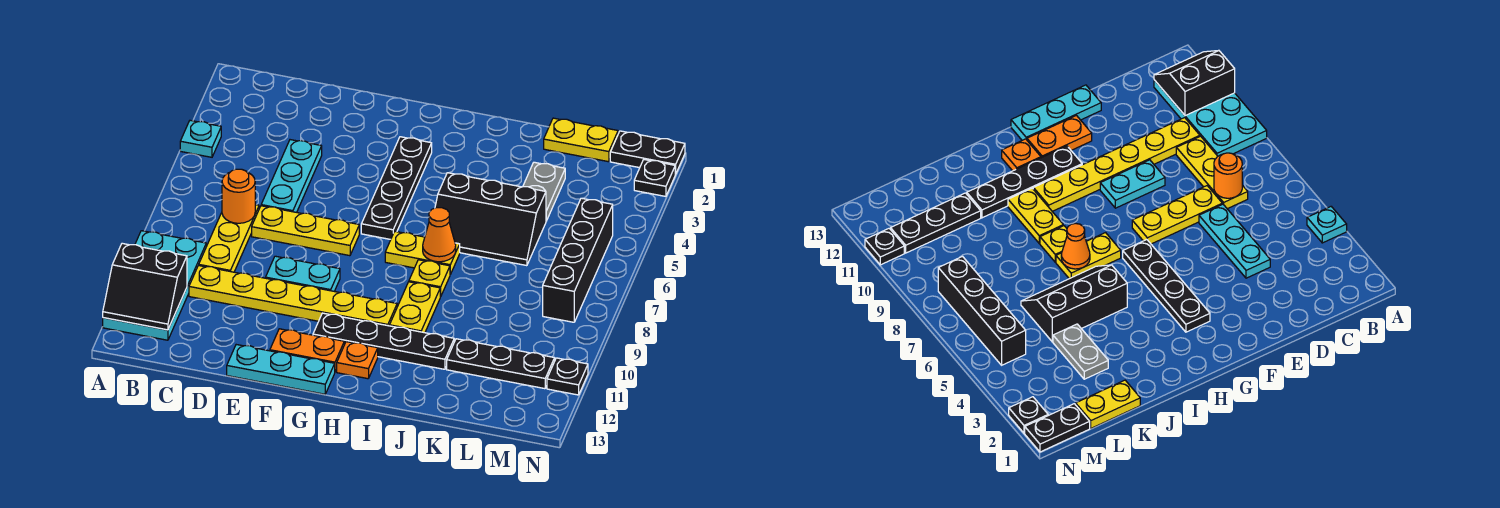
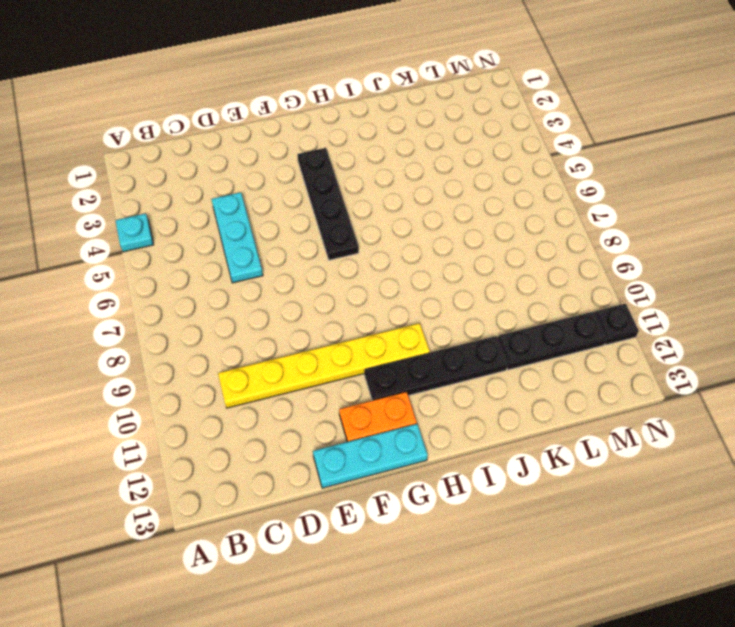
none -> cyan 2x4 plate [103,231,206,340]
none -> yellow 1x3 plate [199,205,259,272]
none -> yellow 1x3 plate [252,206,359,256]

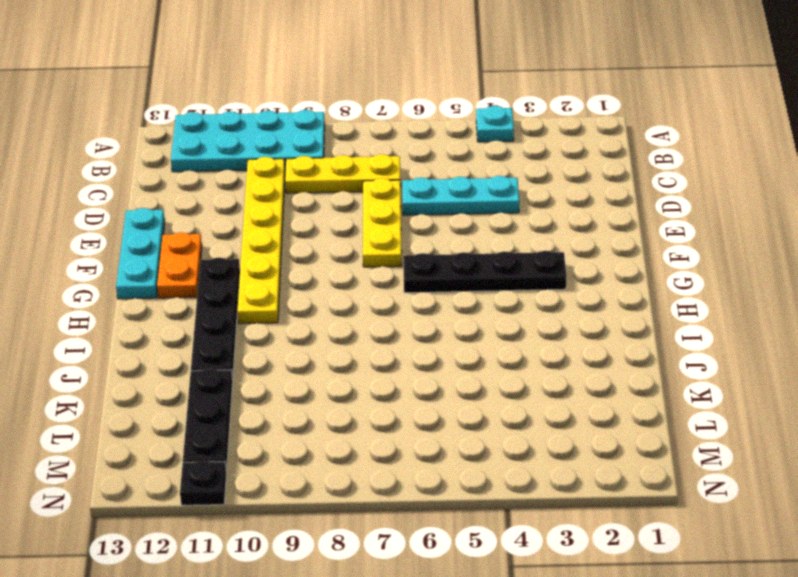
none -> cyan 1x2 plate [266,256,340,291]
none -> yellow 1x2 plate [385,231,460,274]
none -> orange 1x1 plate [337,342,378,379]

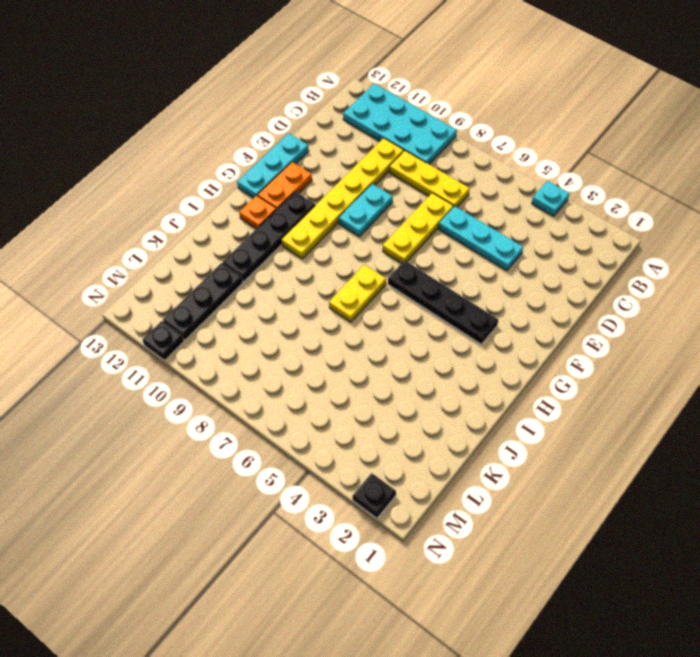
none -> black 2x3 slope [435,173,546,266]
none -> yellow 1x1 plate [409,260,450,297]
none -> yellow 1x2 plate [390,282,440,333]

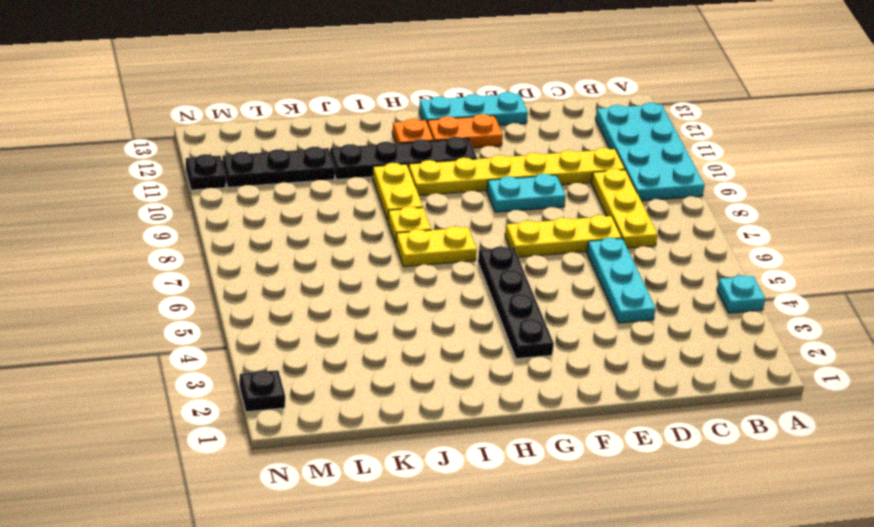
none -> black 2x3 slope [435,173,546,266]
none -> yellow 1x2 plate [544,118,618,162]
none -> grey 1x2 plate [523,162,565,221]

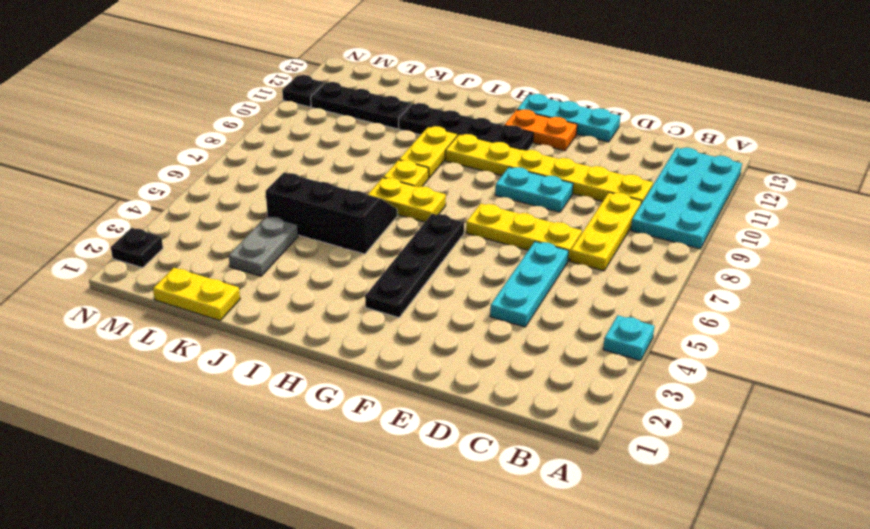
none -> orange 1x1 plate [337,342,378,379]
none -> black 1x2 plate [610,131,685,174]
none -> black 1x4 brick [543,198,613,322]

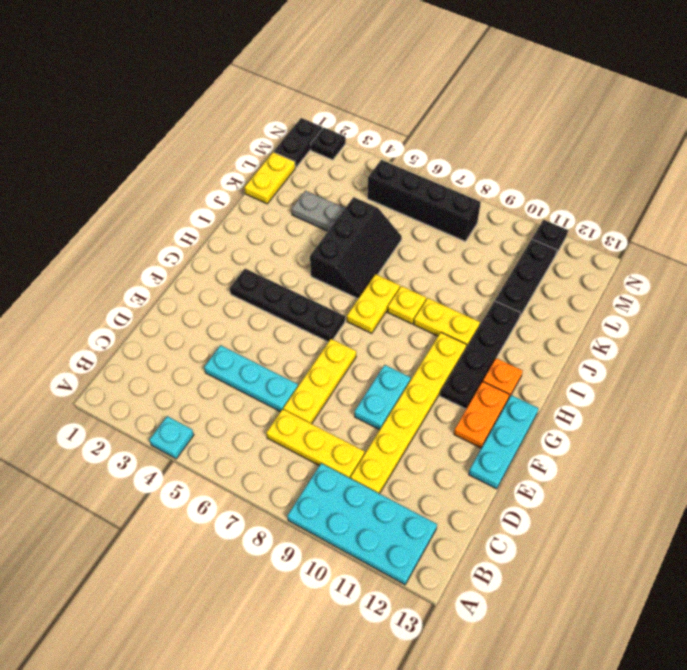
none -> black 2x2 slope [103,243,187,330]
none -> orange 1x1 round brick [222,169,255,223]
none -> orange 1x1 cone [423,208,456,262]

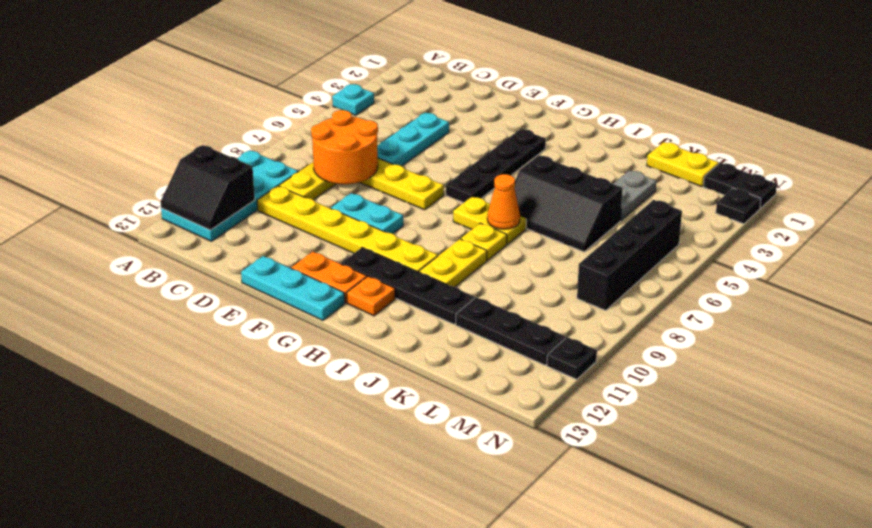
orange 2x2 round brick [311,110,378,184] -> orange 1x1 round brick [222,169,255,223]

